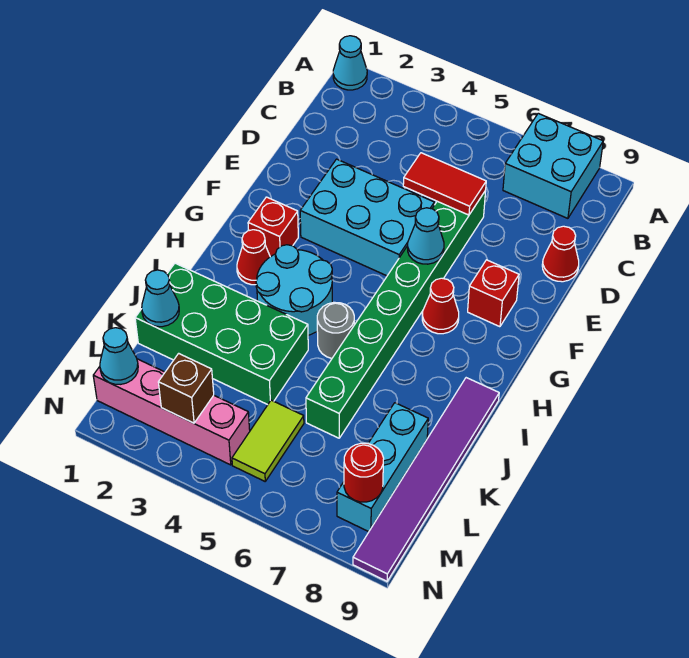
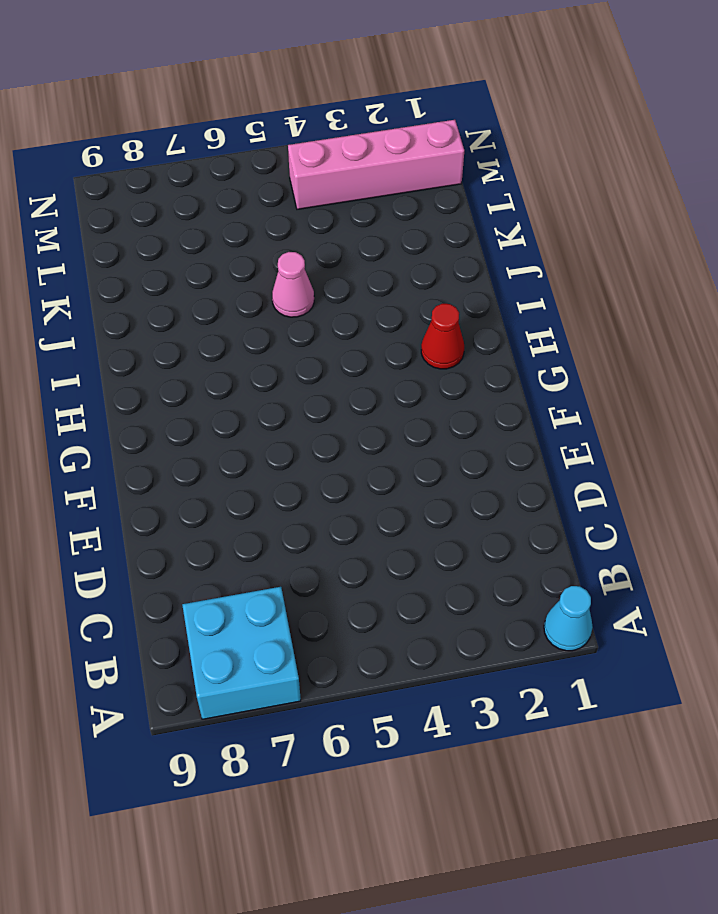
pink 1x1 cone [272,252,314,317] -> none
none -> green 1x8 brick [306,191,486,438]
none -> red 1x1 cone [542,226,579,282]
none -> cyan 2x3 brick [300,159,434,276]

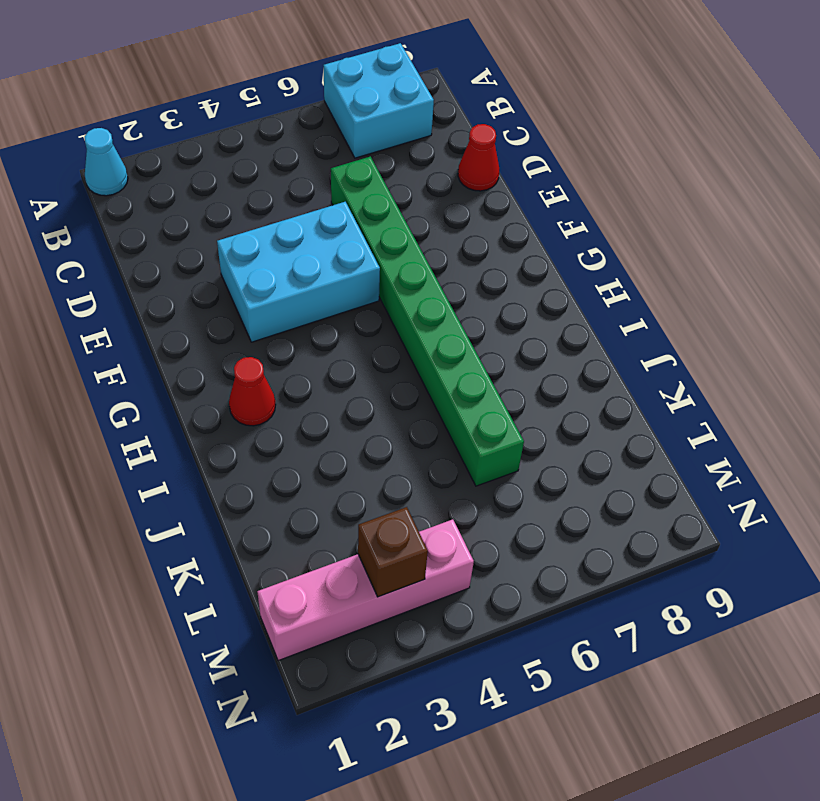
none -> red 1x1 brick [468,260,519,327]
none -> red 1x1 brick [248,197,298,257]
none -> red 1x1 cone [422,278,459,334]

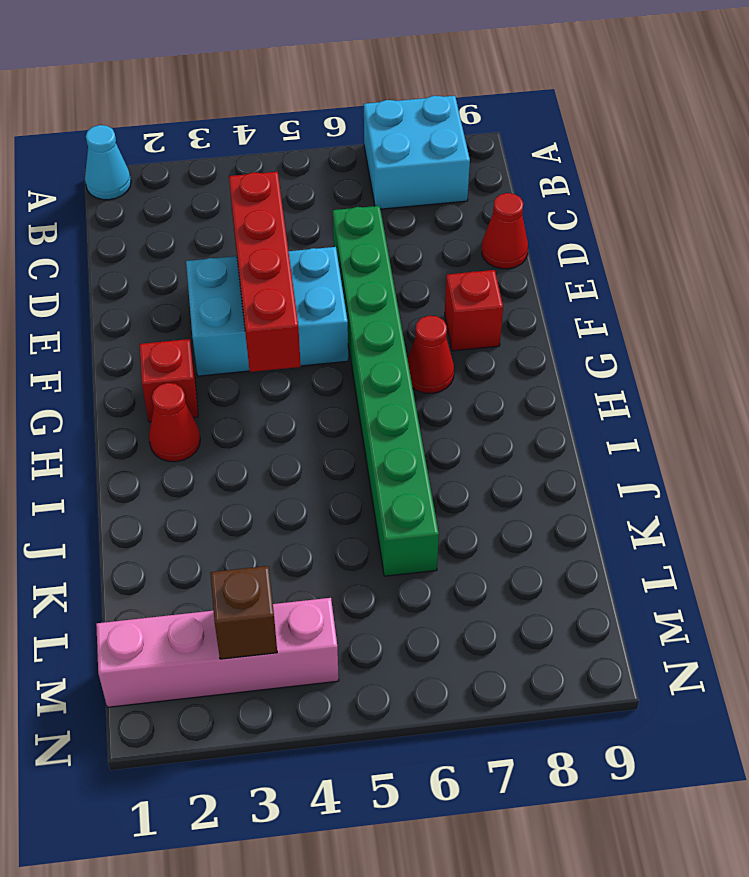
red 1x4 brick [229,172,301,372] -> none
none -> cyan 2x2 round brick [256,245,332,335]
none -> grey 1x1 round brick [317,302,354,358]
none -> purple 1x6 tile [353,378,499,581]

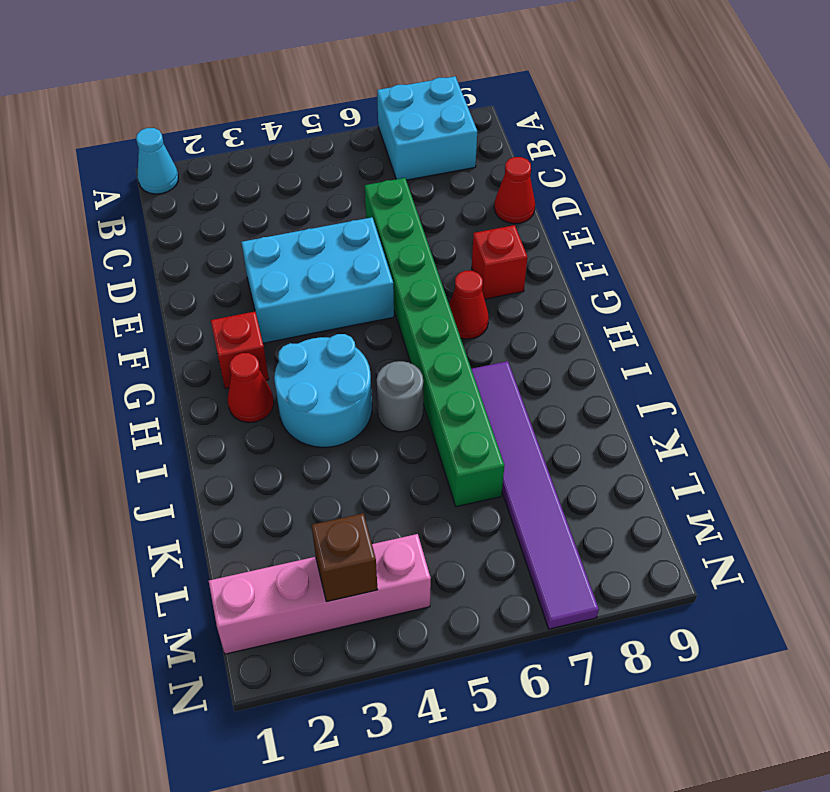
purple 1x6 tile [471,361,599,629] -> purple 1x6 tile moved to [353,378,499,581]
none -> green 2x4 brick [135,263,308,405]
none -> cyan 1x3 brick [337,403,428,532]
none -> lime 1x2 tile [232,400,304,481]

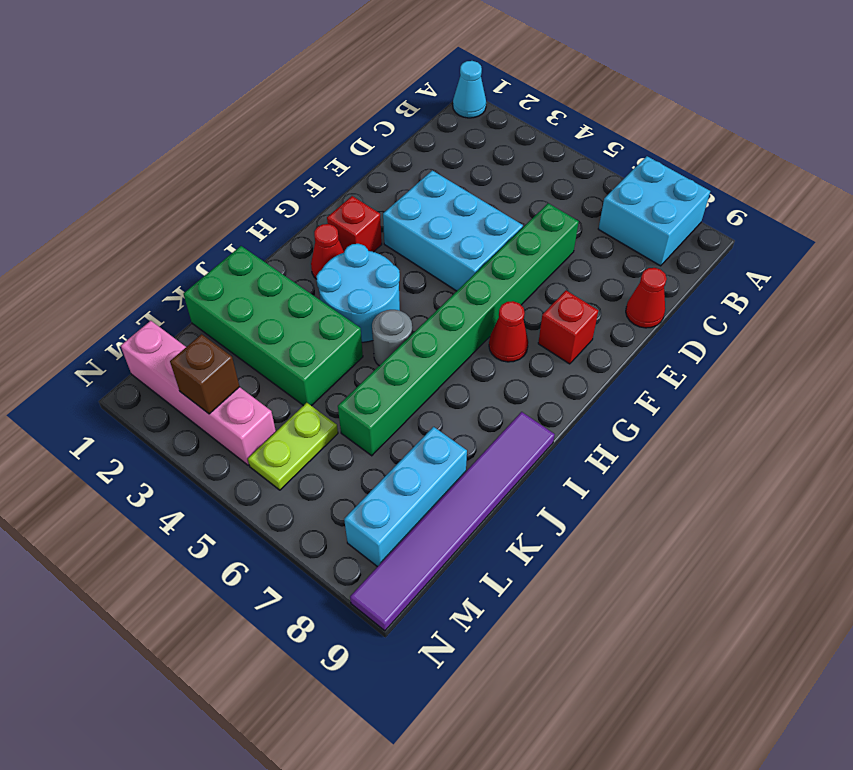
lime 1x2 plate [248,403,338,490] -> lime 1x2 tile [232,400,304,481]
none -> red 1x2 tile [403,153,486,215]
none -> cyan 1x1 cone [408,208,444,264]
none -> cyan 1x1 cone [142,270,179,327]

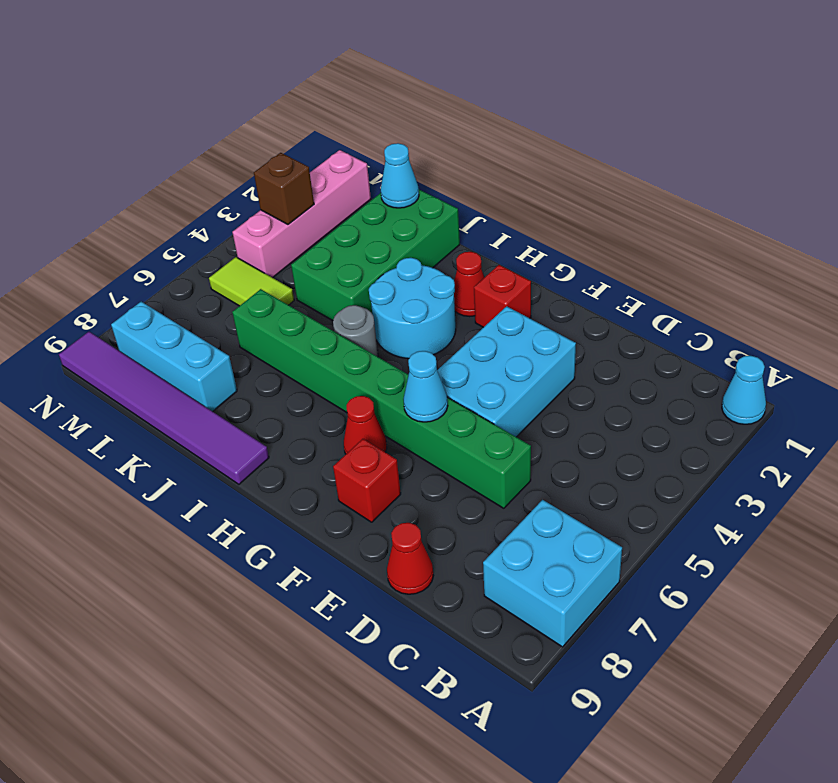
none -> red 1x2 tile [403,153,486,215]
none -> cyan 1x1 cone [100,328,138,384]
none -> red 1x1 round brick [344,443,384,502]

